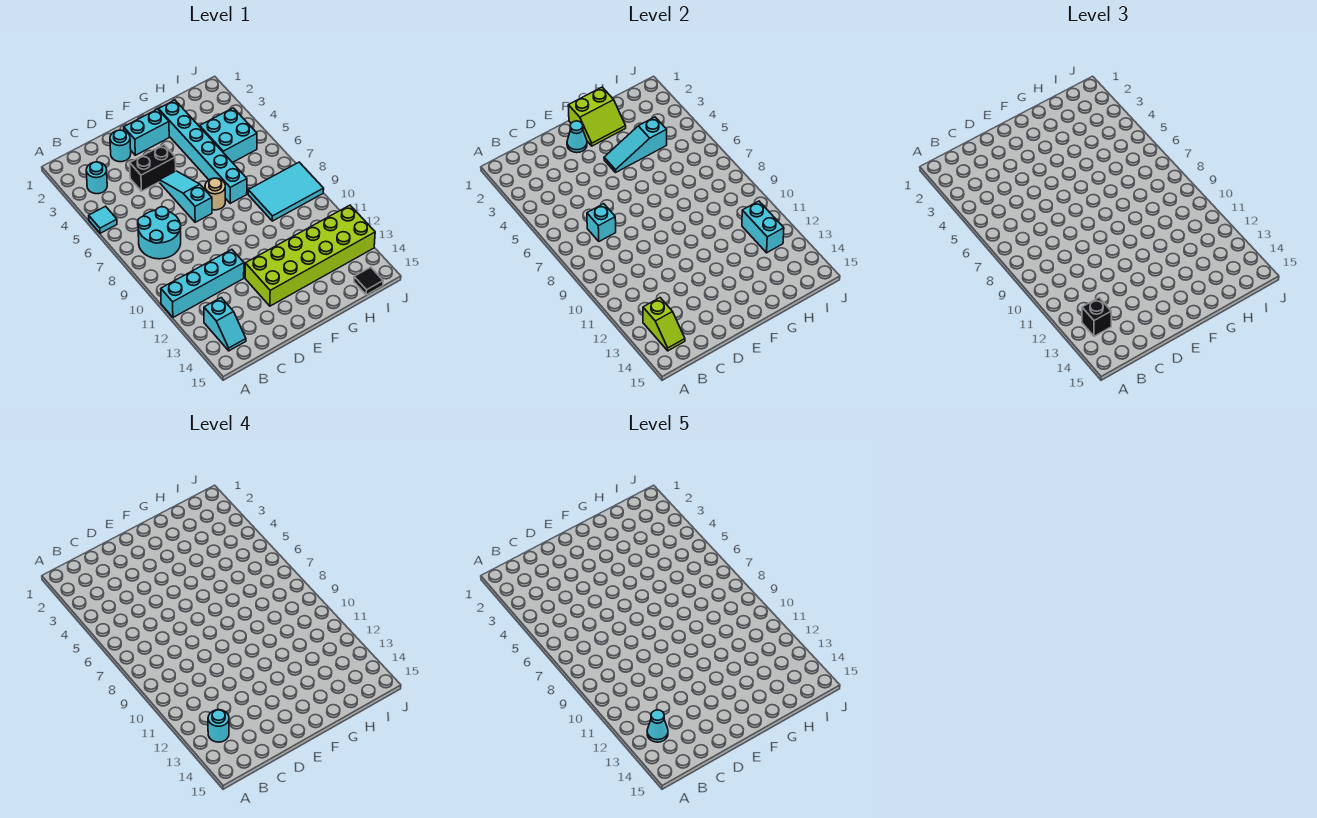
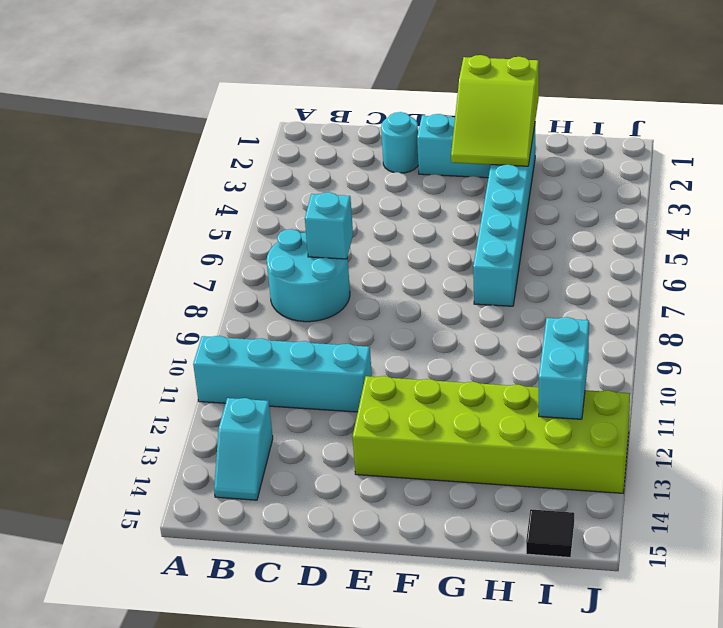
lime 2x3 slope [451,55,539,166] -> lime 2x2 slope [568,87,626,146]
none -> cyan 1x1 tile [89,206,117,233]
none -> cyan 1x1 round brick [86,162,107,194]
none -> black 1x2 brick [130,145,176,191]

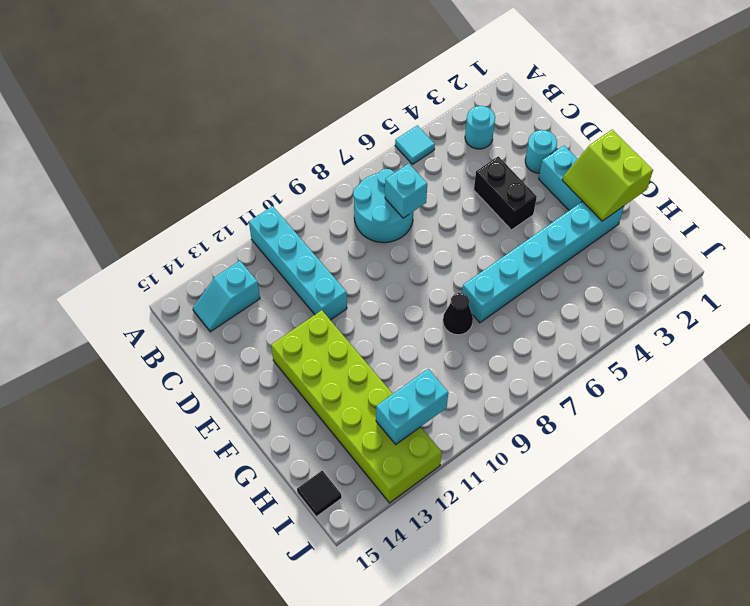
black 1x1 cone [443,293,473,335] -> none
none -> cyan 1x3 slope [160,171,212,222]
none -> tan 1x1 round brick [205,178,225,210]
none -> cyan 2x2 brick [200,108,257,163]

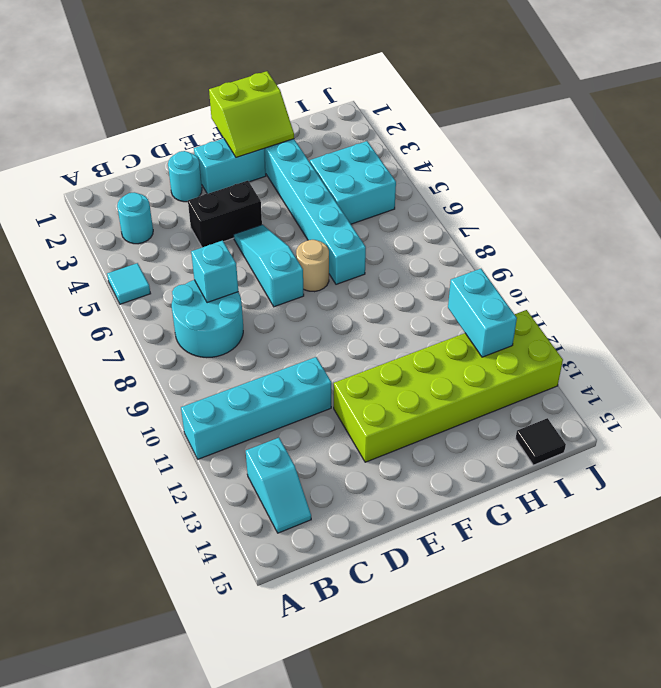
none -> cyan 2x3 tile [248,162,324,221]
none -> lime 1x2 slope [643,298,685,351]
none -> cyan 1x1 cone [567,121,587,153]

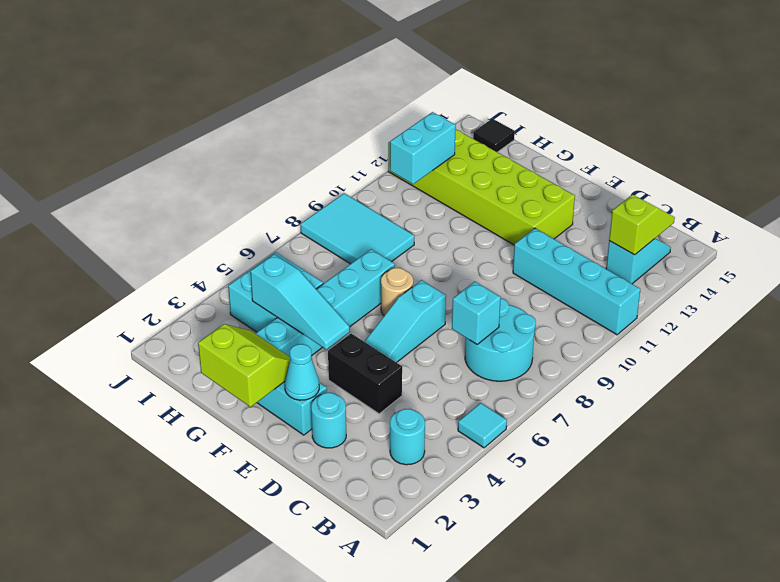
none -> black 1x1 brick [1082,298,1111,336]
none -> cyan 1x1 round brick [208,710,229,742]
none -> cyan 1x1 cone [647,710,668,742]

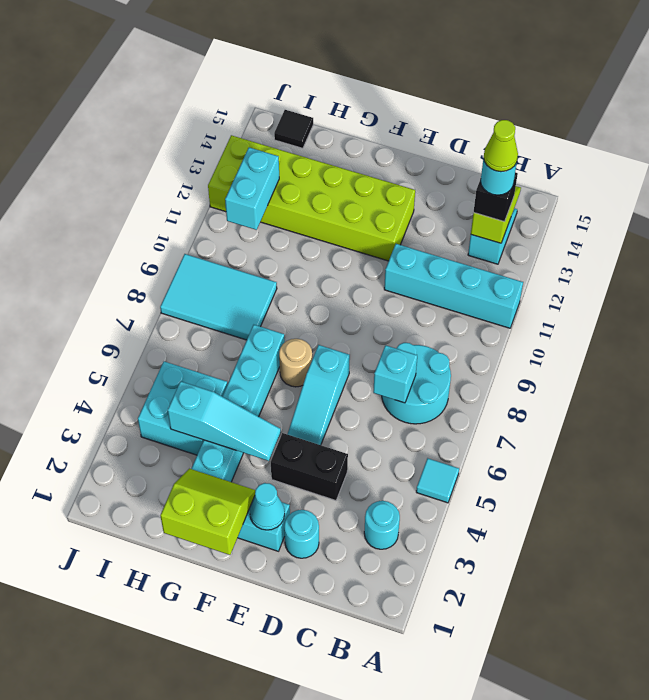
lime 1x1 cone [484,120,518,172] -> cyan 1x1 cone [647,710,668,742]

